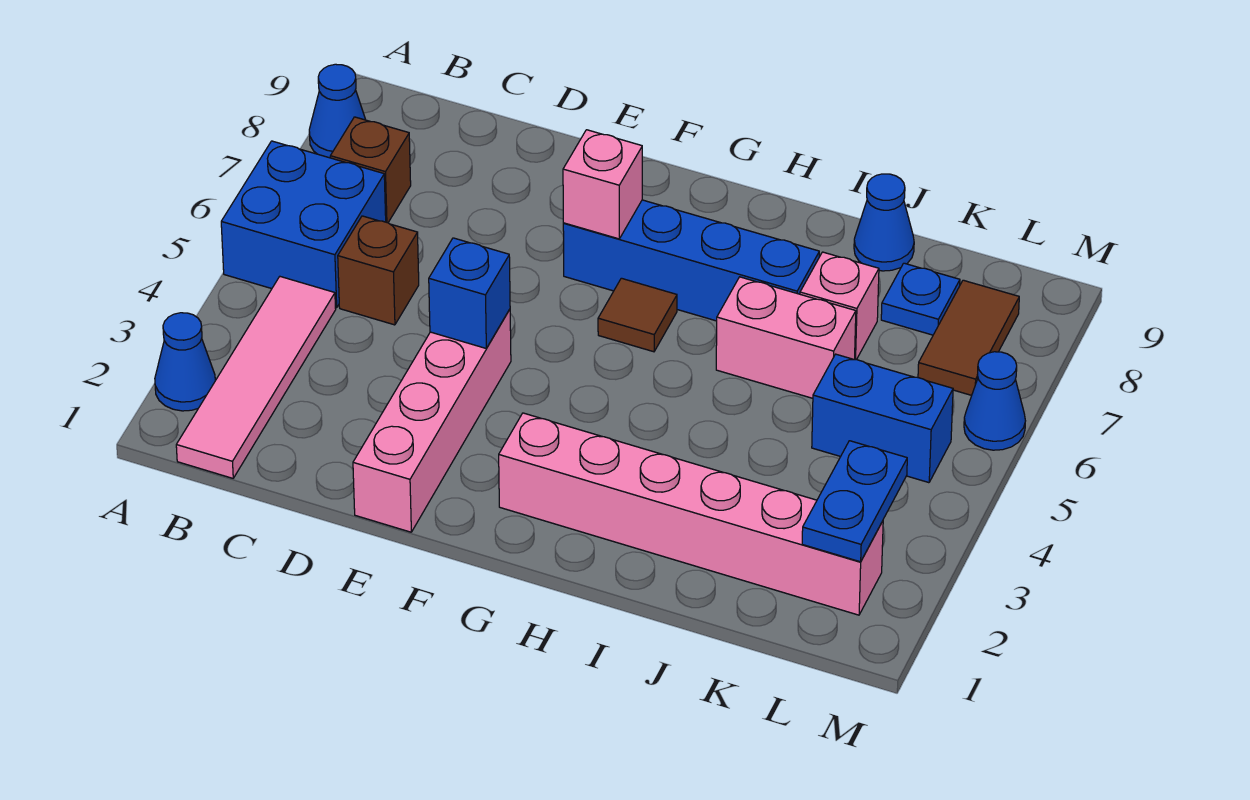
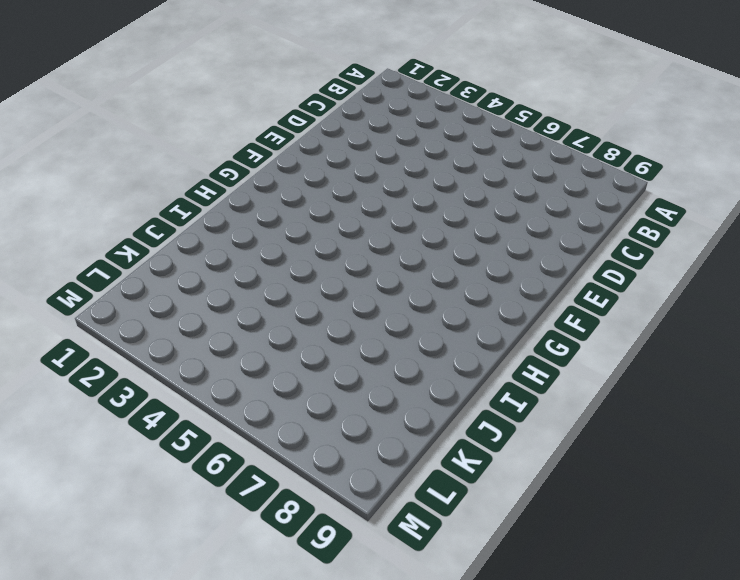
none -> blue 1x1 cone [155,313,215,411]
none -> blue 2x2 brick [221,141,386,308]
none -> blue 1x1 cone [309,64,366,158]

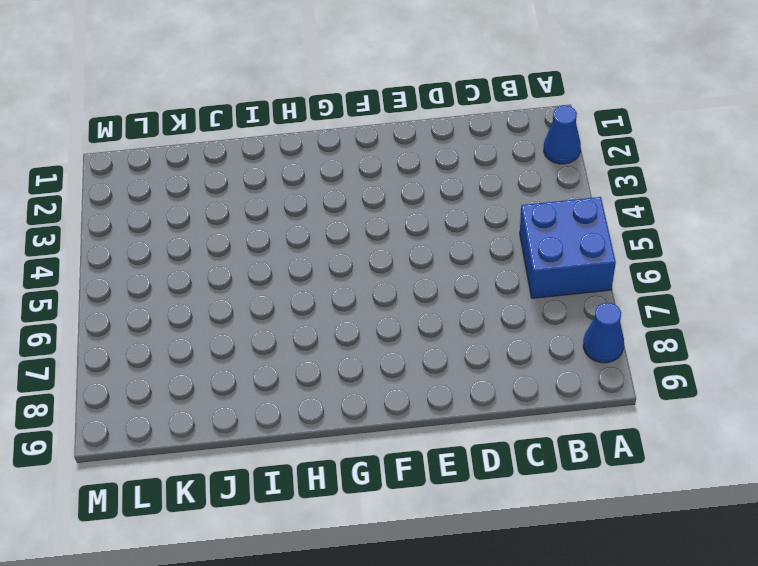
none -> pink 1x4 tile [176,277,336,478]
none -> brown 1x1 brick [330,117,411,223]
none -> brown 1x1 brick [338,216,419,325]

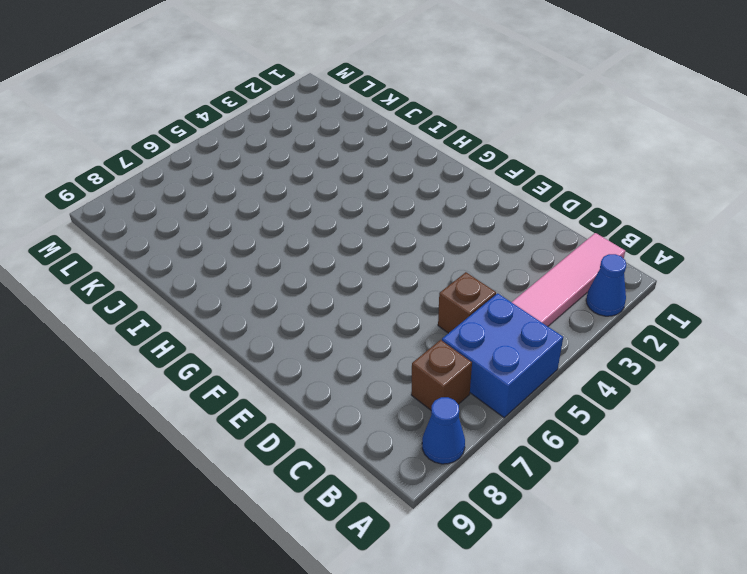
none -> pink 1x4 brick [353,309,511,532]
none -> blue 1x4 brick [563,200,819,321]
none -> pink 1x6 brick [499,413,883,615]

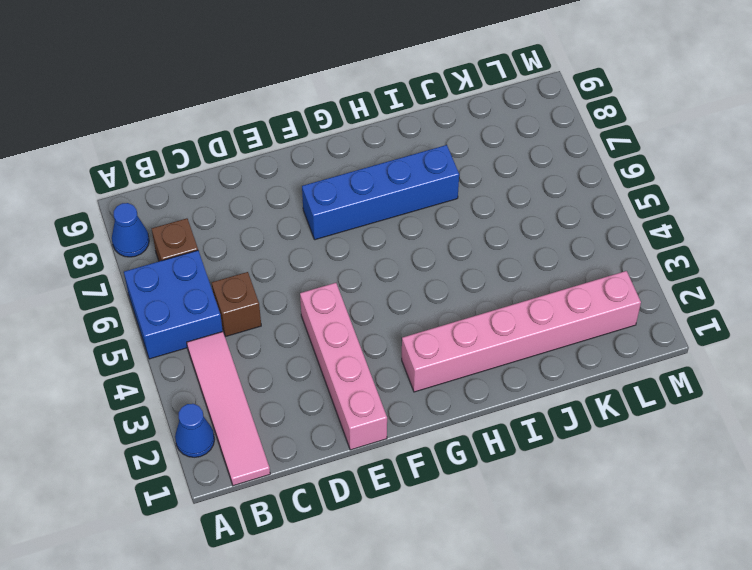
none -> brown 1x1 tile [598,278,677,352]
none -> pink 1x2 brick [716,277,856,398]
none -> pink 1x1 brick [800,252,879,360]

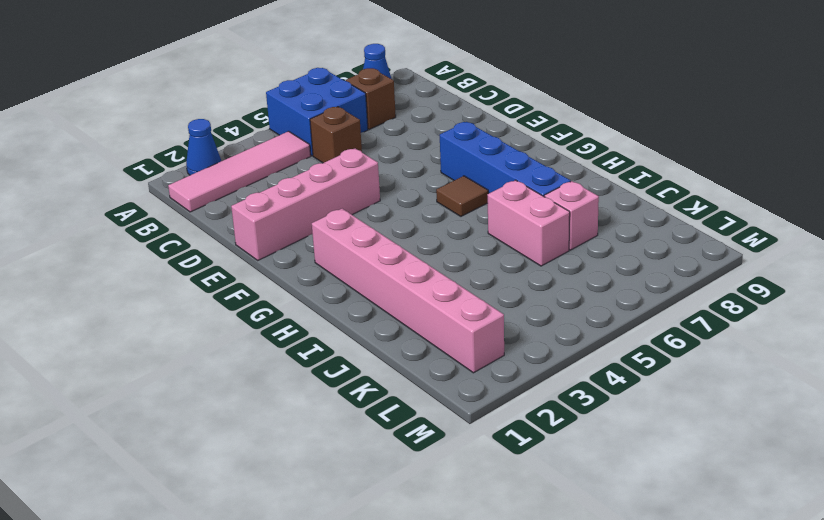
none -> blue 1x1 cone [854,174,914,271]
none -> blue 1x2 brick [812,354,953,483]
none -> blue 1x1 plate [881,263,960,335]

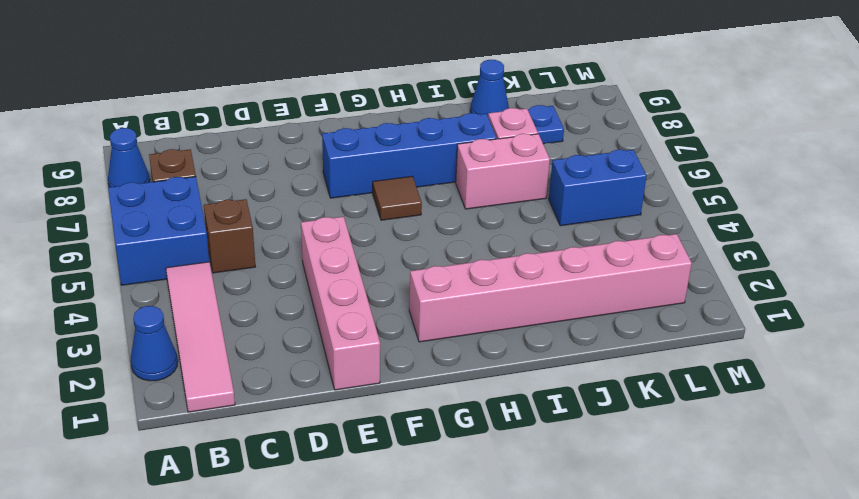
none -> brown 1x2 tile [918,280,1019,395]
none -> blue 1x1 cone [964,352,1025,450]
none -> blue 1x1 brick [429,238,510,348]

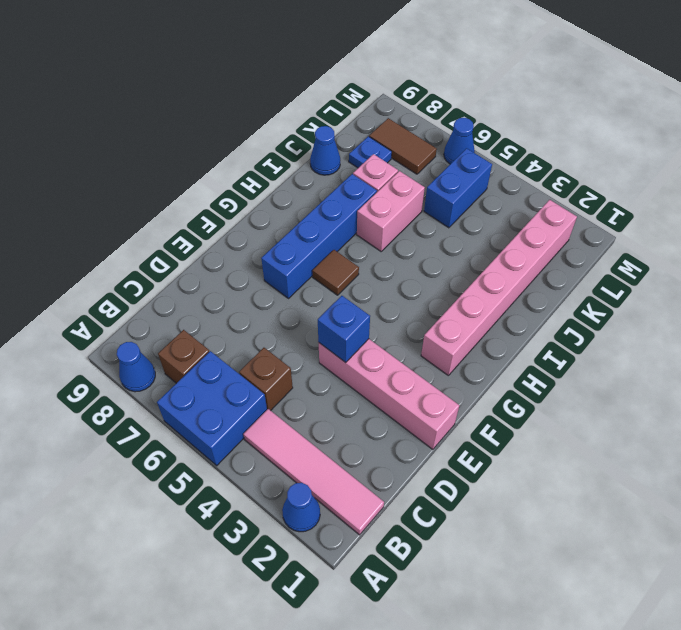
none -> pink 1x1 brick [563,130,642,239]
none -> blue 1x2 plate [802,441,907,562]

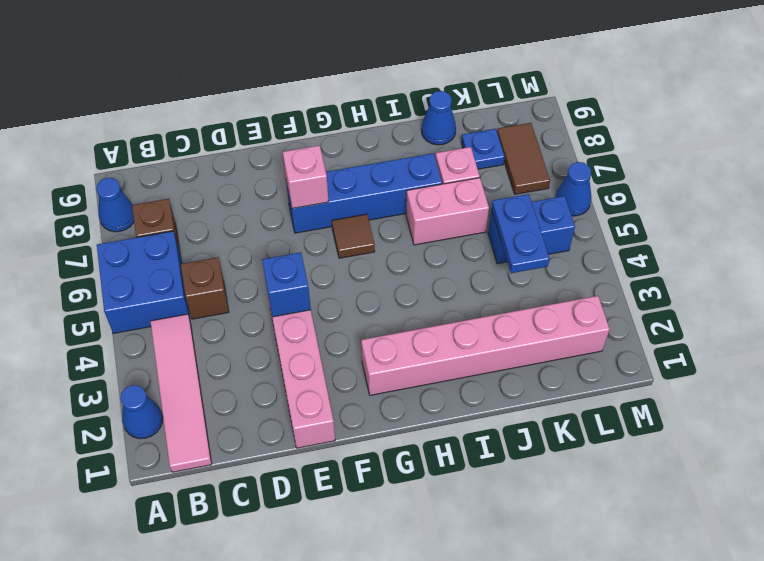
blue 1x2 plate [491,194,550,273] -> blue 1x2 plate moved to [802,441,907,562]

